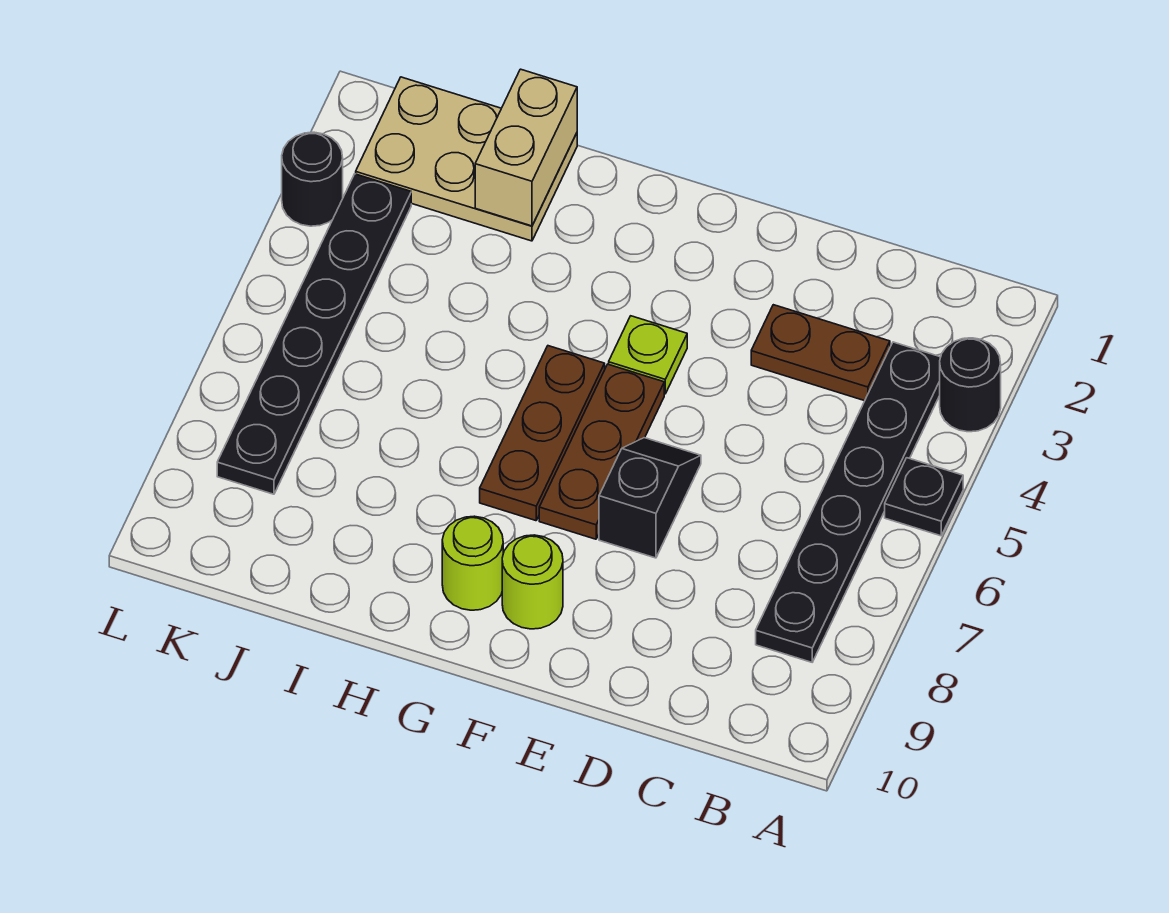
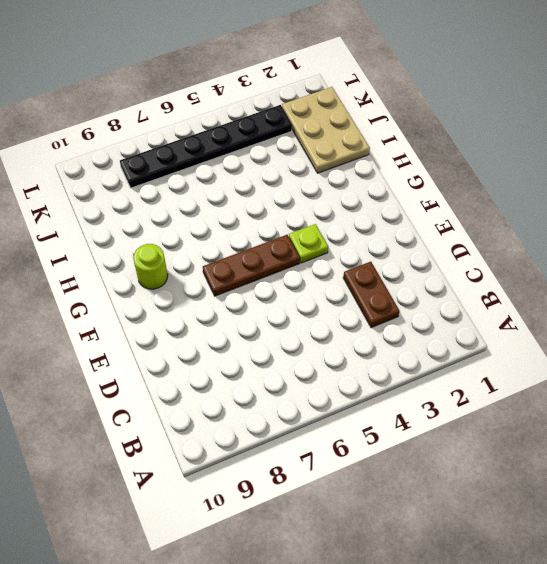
none -> black 1x1 round brick [940,338,1001,432]
none -> black 1x1 plate [885,458,963,536]
none -> black 1x6 plate [756,342,941,662]

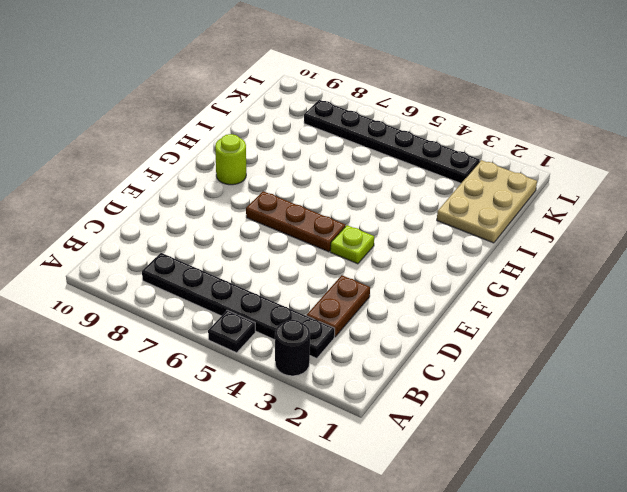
none -> black 1x2 slope [599,438,701,558]
none -> lime 1x1 round brick [502,535,563,629]
none -> brown 1x3 plate [480,346,605,521]

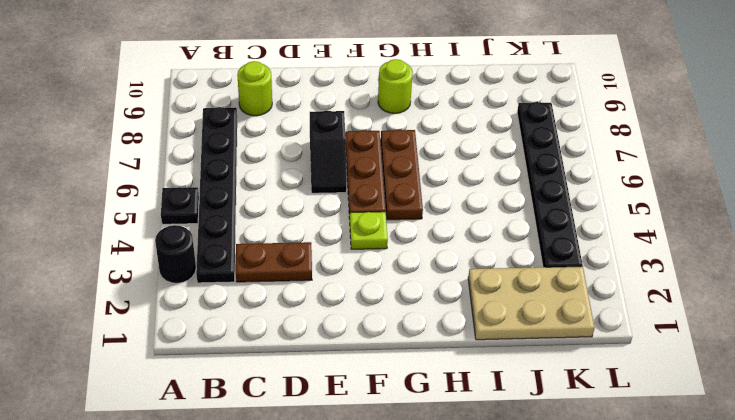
lime 1x1 round brick [237,61,272,116] -> lime 1x1 round brick moved to [502,535,563,629]
none -> black 1x1 round brick [282,132,343,226]
none -> tan 1x2 brick [475,69,577,226]

